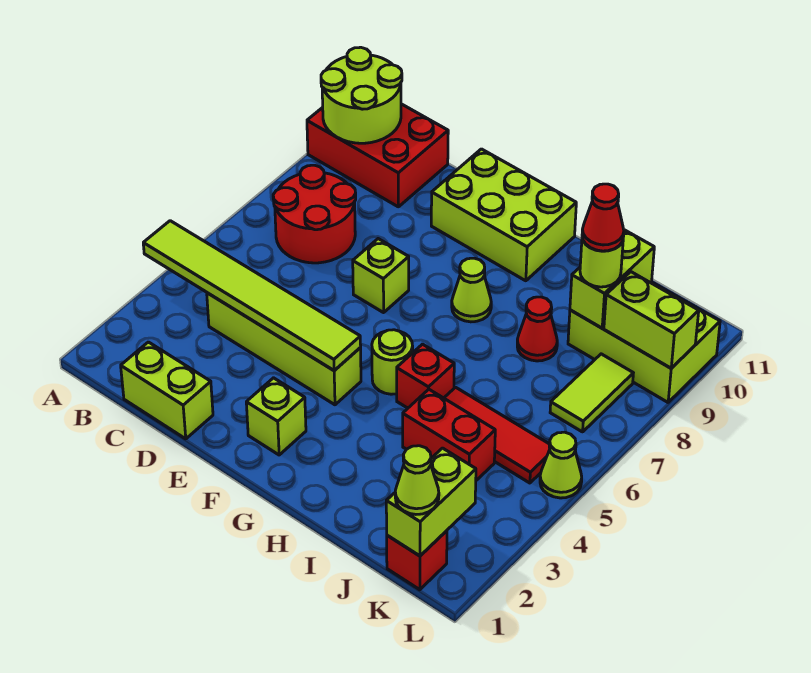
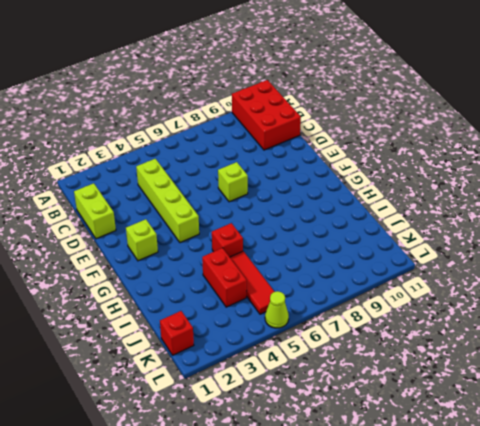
none -> red 2x2 round brick [273,165,356,263]
none -> lime 2x3 brick [431,149,576,281]
none -> lime 1x1 round brick [372,330,413,394]

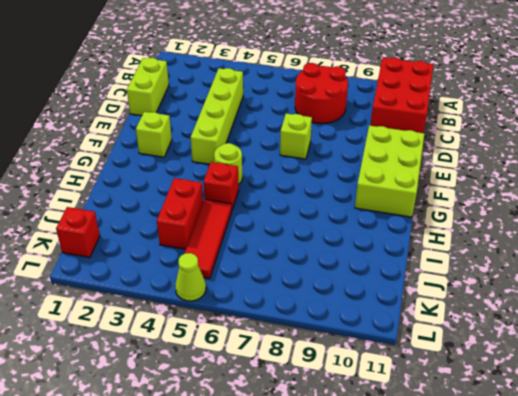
none -> lime 1x1 cone [452,258,491,322]
none -> red 1x1 cone [517,297,557,361]
none -> lime 2x3 brick [568,282,720,402]

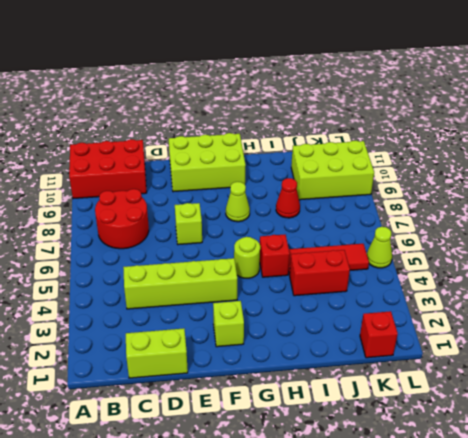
none -> lime 1x2 tile [550,354,633,432]
none -> lime 1x6 tile [143,221,361,370]
none -> lime 2x2 round brick [321,47,402,143]

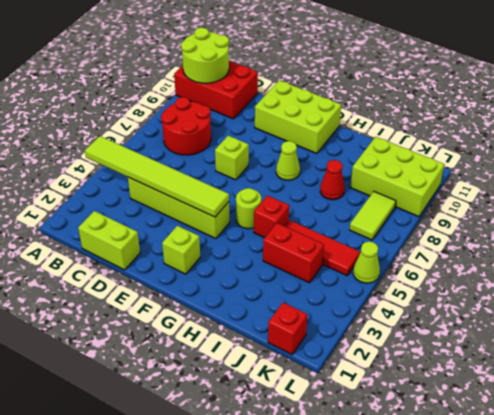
none -> lime 1x2 brick [570,230,654,328]
none -> lime 1x2 brick [386,448,476,556]
none -> lime 1x2 brick [604,272,699,368]

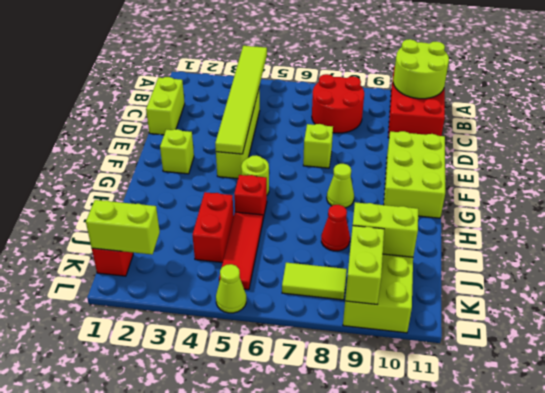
none -> lime 1x1 round brick [580,238,623,287]
none -> lime 1x1 cone [395,446,439,514]
none -> red 1x1 cone [582,184,624,251]

